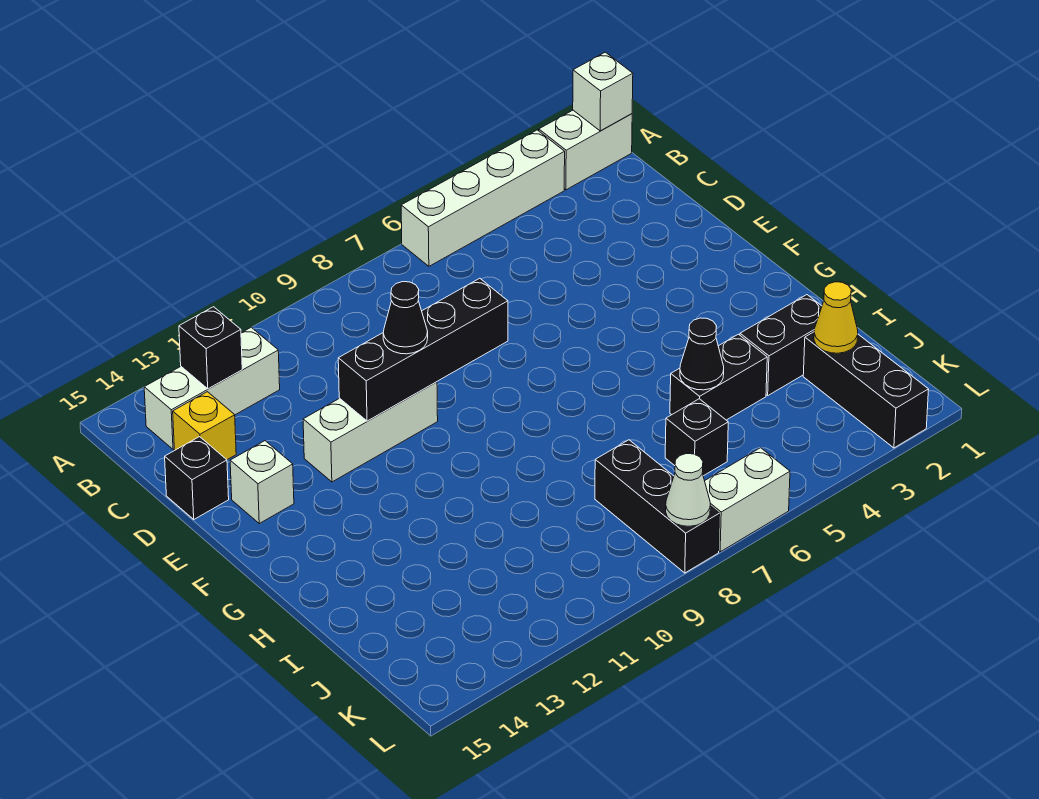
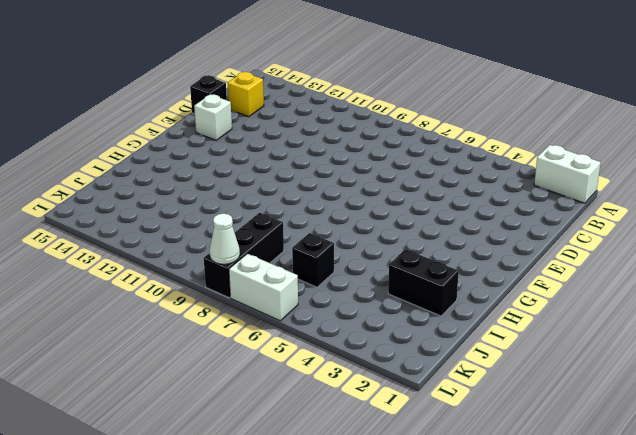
none -> white 1x4 brick [401,130,565,266]
none -> white 1x3 brick [144,327,280,450]
none -> white 1x3 brick [303,382,438,482]

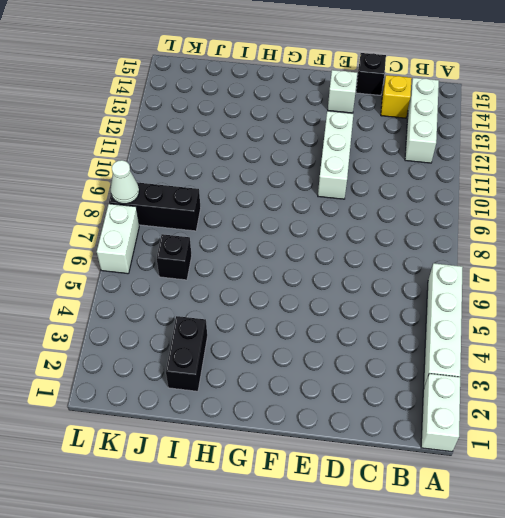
none -> black 1x2 brick [670,334,767,420]
none -> black 1x3 brick [803,332,929,448]
none -> white 1x1 brick [573,52,633,131]

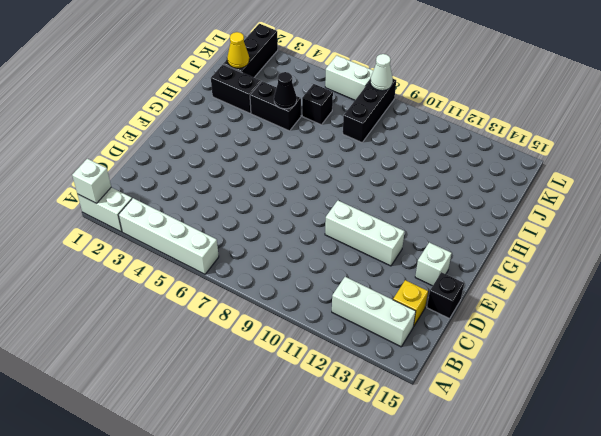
none -> black 1x1 brick [179,307,242,389]
none -> black 1x4 brick [338,278,508,421]
none -> black 1x1 cone [383,282,428,354]

